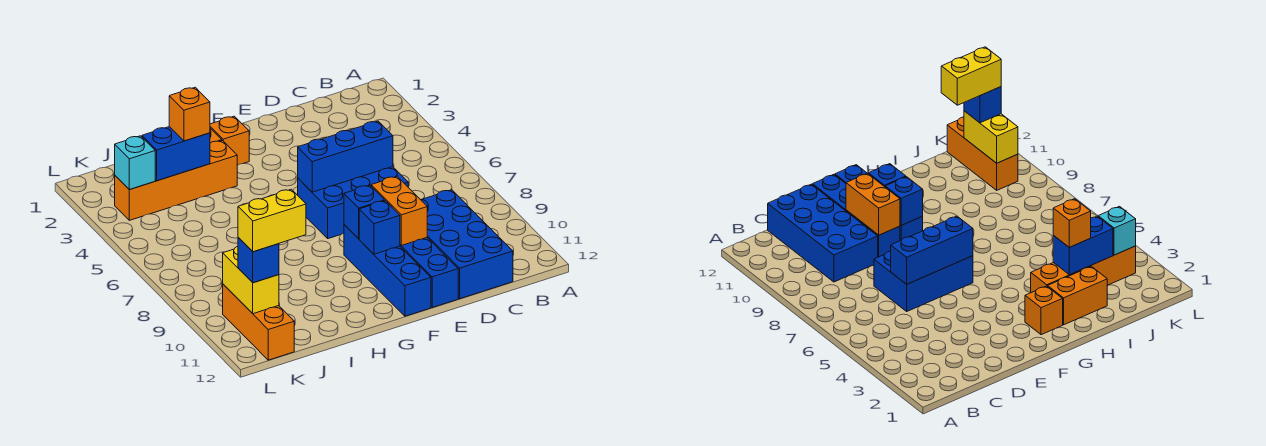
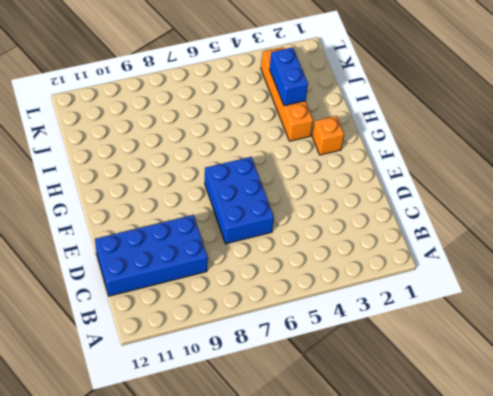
none -> blue 1x4 brick [400,238,458,307]
none -> blue 1x4 brick [344,225,431,316]
none -> orange 1x2 brick [1048,266,1108,325]

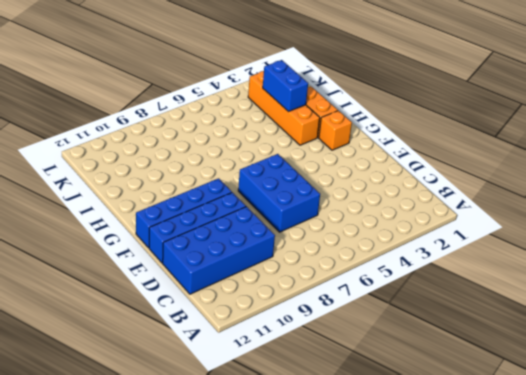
none -> orange 1x3 brick [223,284,294,360]
none -> blue 1x3 brick [298,121,393,192]
none -> orange 1x2 brick [371,177,427,245]

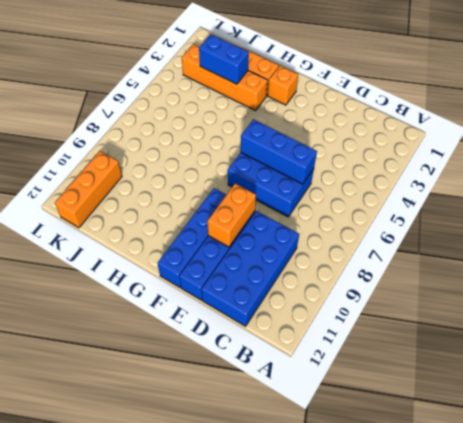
none -> blue 1x1 brick [344,185,385,239]
none -> blue 1x1 brick [359,201,400,254]
none -> cyan 1x1 brick [115,136,155,190]

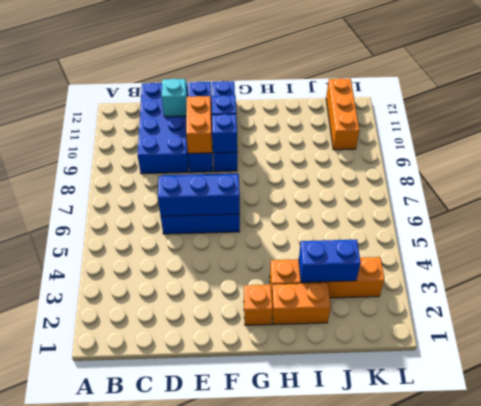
cyan 1x1 brick [162,79,187,117] -> cyan 1x1 brick moved to [115,136,155,190]
none -> yellow 1x2 brick [223,246,279,314]
none -> orange 1x1 brick [169,87,210,141]
none -> blue 1x1 brick [238,238,279,283]

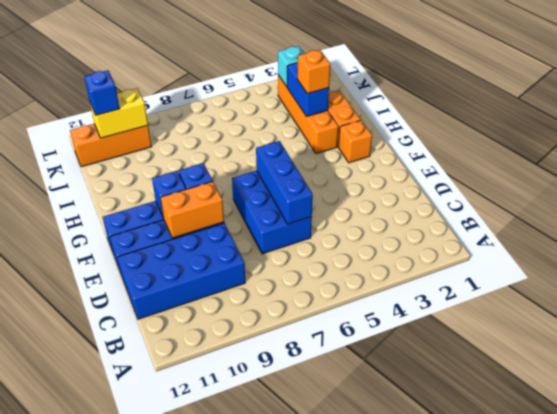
none -> yellow 1x2 brick [238,189,306,252]

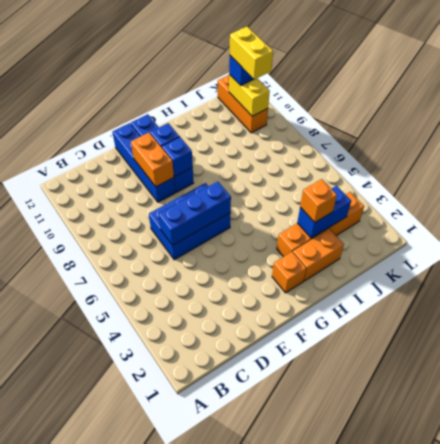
yellow 1x2 brick [230,27,273,79] -> yellow 1x2 brick turned to [238,189,306,252]
none -> blue 2x4 brick [421,190,513,299]
none -> cyan 1x1 brick [115,136,155,190]

